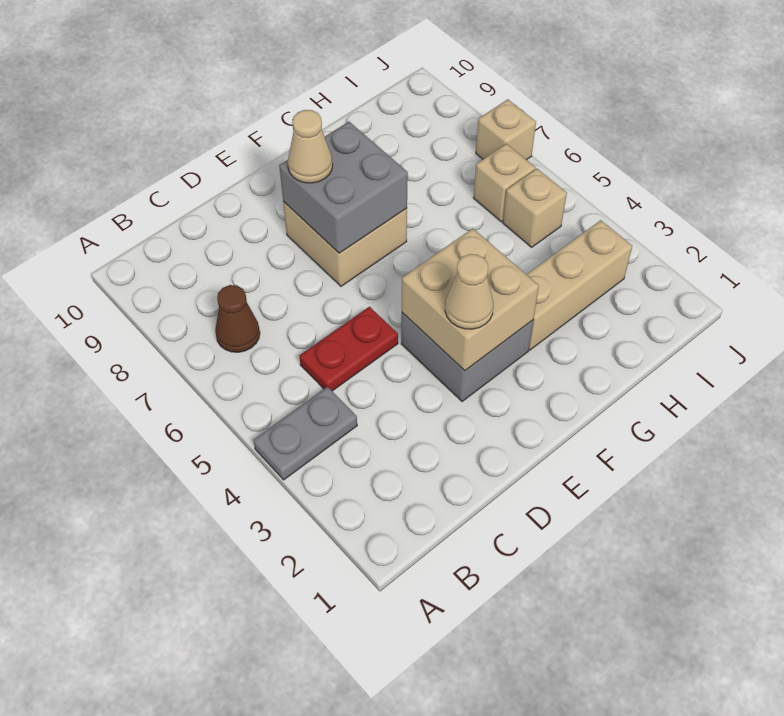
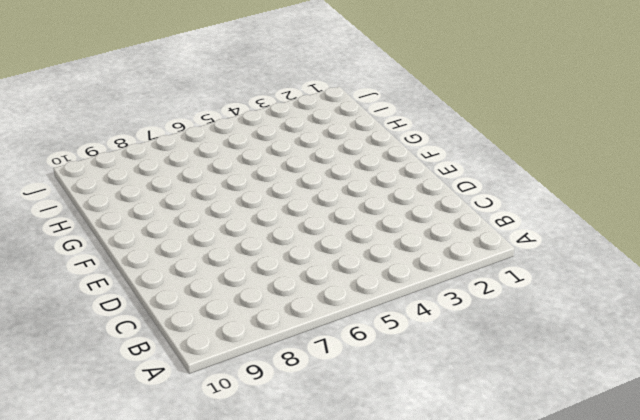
none -> grey 1x2 plate [253,387,357,480]
none -> brown 1x1 cone [215,285,260,352]
none -> red 1x2 plate [300,307,398,391]

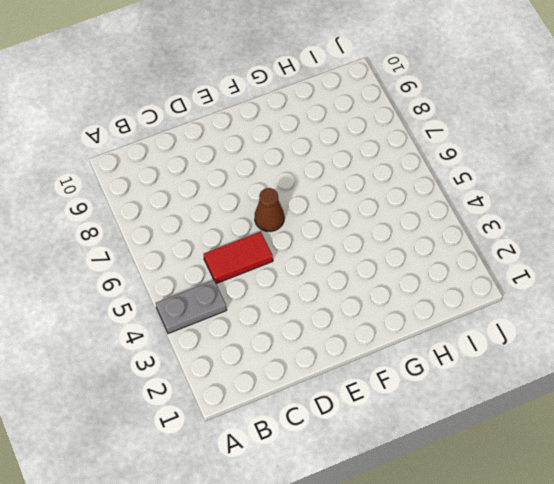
red 1x2 tile [204,232,273,284] -> red 1x2 plate [300,307,398,391]
brown 1x1 cone [255,188,284,232] -> brown 1x1 cone moved to [215,285,260,352]
none -> grey 2x2 brick [401,313,533,402]
none -> tan 2x2 brick [283,202,407,286]
none -> tan 1x3 brick [526,220,632,350]

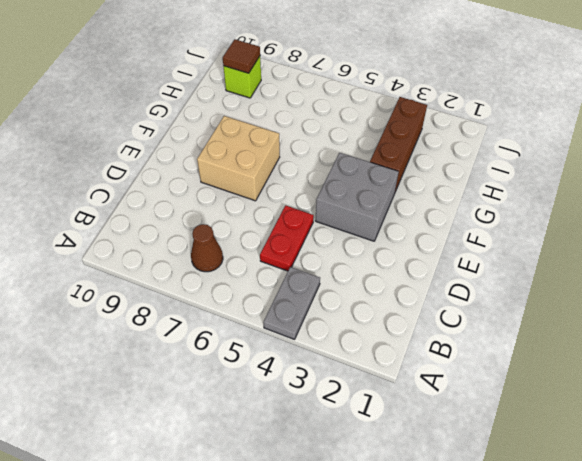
brown 1x3 brick [370,97,427,191] -> tan 1x3 brick [526,220,632,350]
lime 1x1 brick [223,56,261,98] -> none
brown 1x1 tile [223,39,260,73] -> none
none -> tan 1x1 brick [503,169,567,247]
none -> tan 1x1 brick [473,144,535,222]
none -> tan 1x1 brick [476,99,536,160]

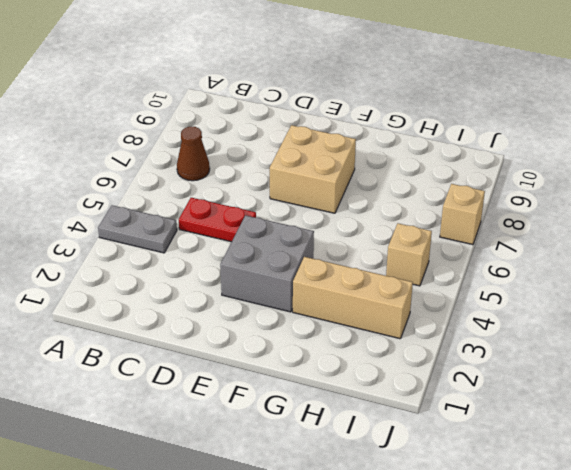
none -> tan 1x1 brick [473,144,535,222]
none -> tan 2x2 brick [402,228,539,371]
none -> grey 2x2 brick [279,122,408,253]

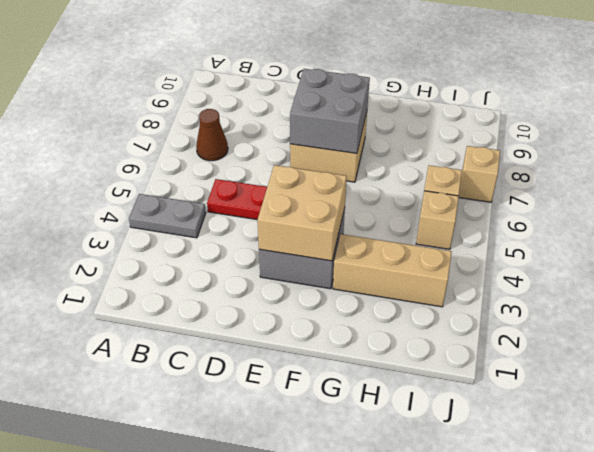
none -> tan 1x1 cone [445,254,493,329]
none -> tan 1x1 cone [288,110,333,183]

